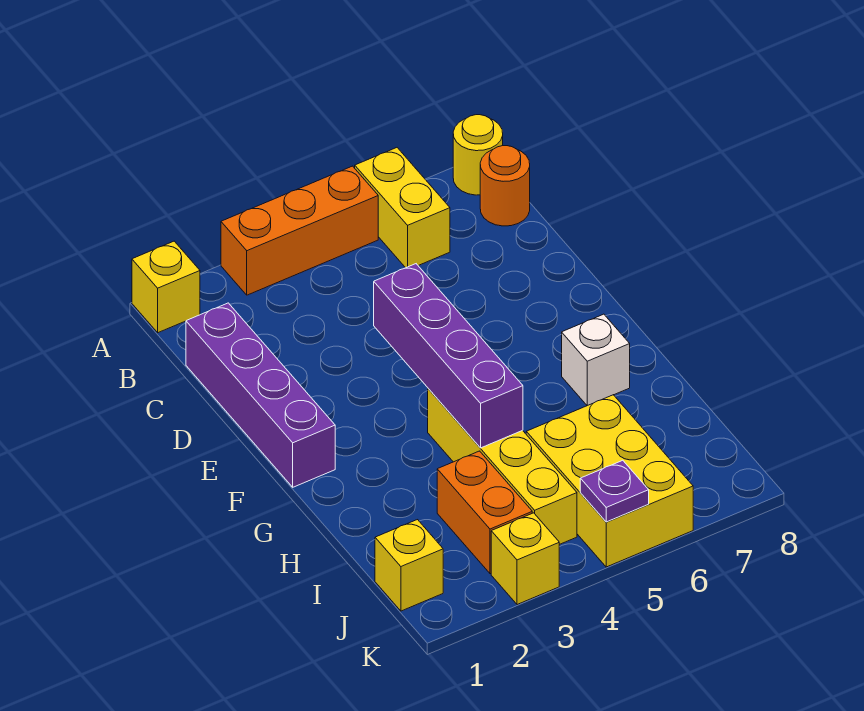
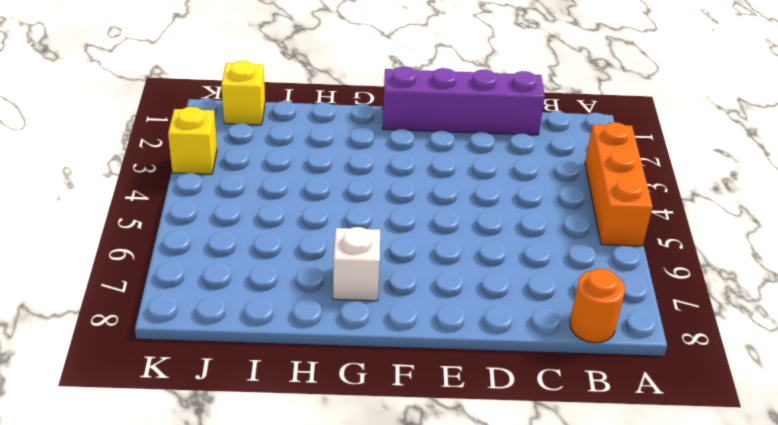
none -> yellow 1x1 brick [132,241,200,333]
none -> yellow 1x2 brick [355,148,450,268]
none -> yellow 1x1 round brick [453,115,503,195]

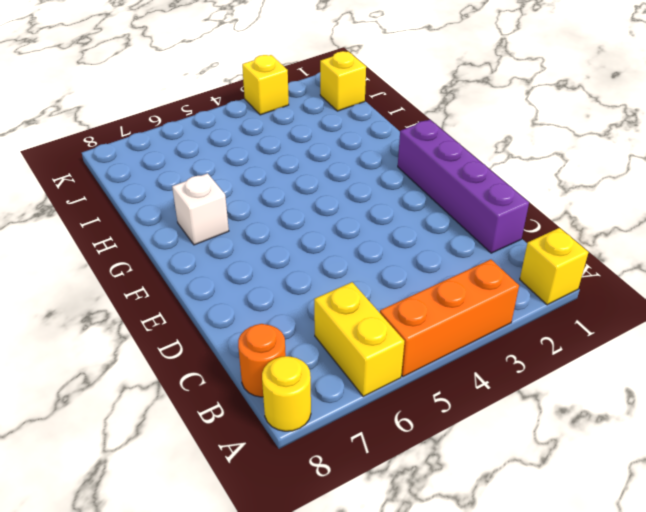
none -> yellow 1x4 brick [428,389,577,545]
none -> orange 1x2 brick [437,451,532,574]
none -> yellow 2x3 brick [526,395,693,567]

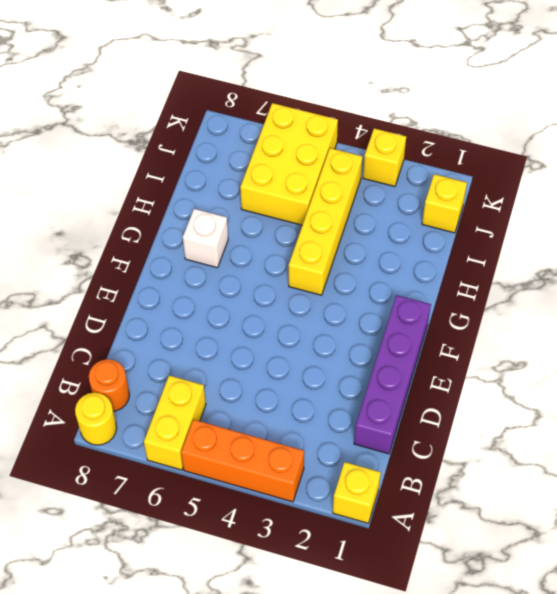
none -> orange 1x2 brick [437,451,532,574]
none -> purple 1x4 brick [374,264,523,448]
none -> purple 1x1 plate [580,460,649,522]

